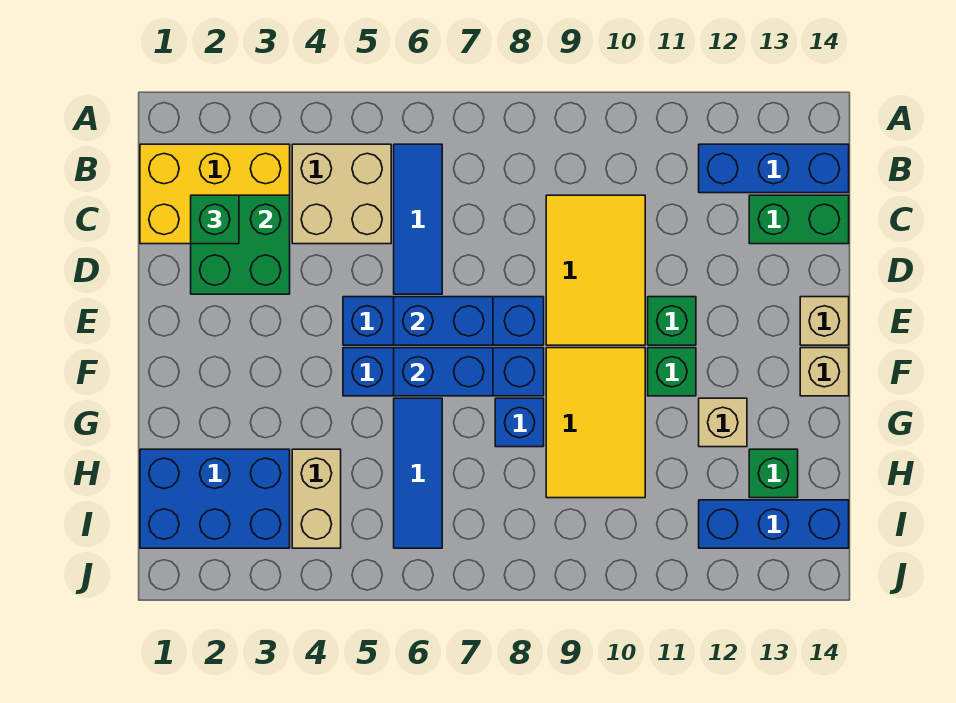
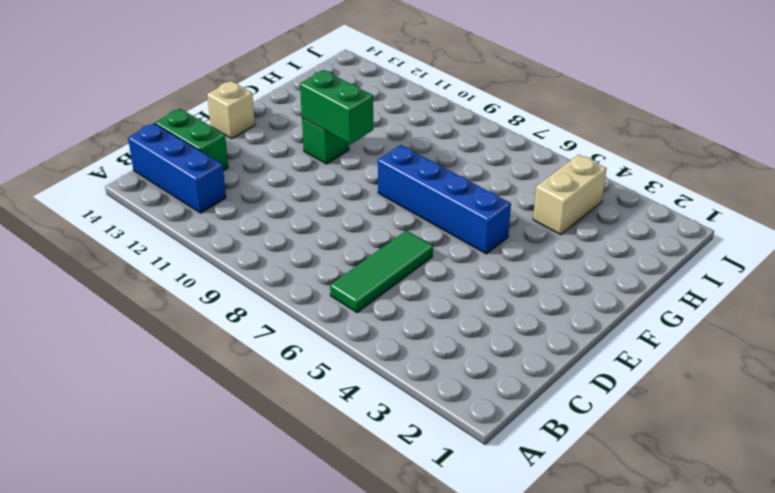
green 1x3 tile [330,230,433,313] -> blue 1x3 tile [394,144,442,294]
green 1x2 brick [300,70,373,144] -> none
none -> yellow 2x3 brick [140,144,290,244]
none -> tan 2x2 brick [292,144,391,244]
none -> yellow 2x3 tile [546,195,645,345]

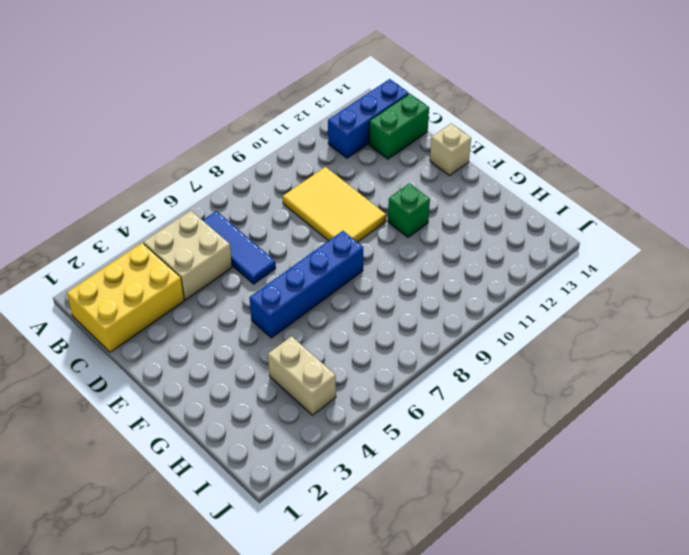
none -> blue 1x4 brick [343,297,544,345]
none -> green 1x1 brick [648,297,696,345]
none -> yellow 2x3 tile [546,348,645,498]

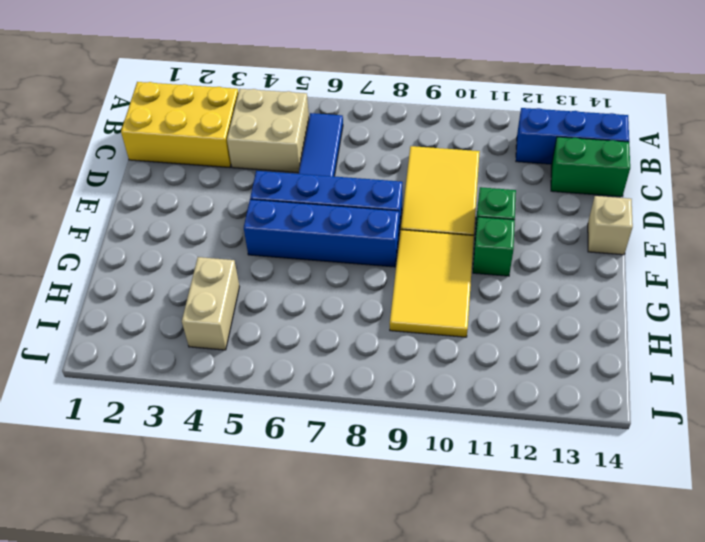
none -> tan 1x1 brick [800,348,849,396]
none -> blue 1x3 tile [394,398,442,548]
none -> blue 1x1 brick [495,398,544,447]

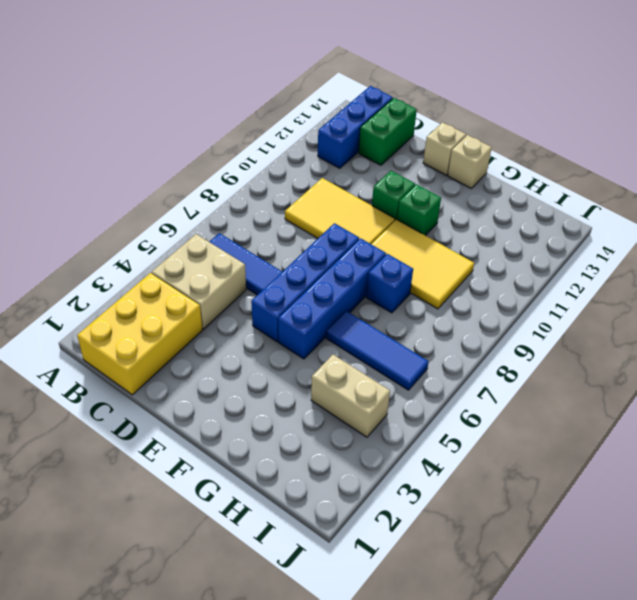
none -> tan 1x1 brick [699,398,747,447]
none -> blue 2x3 brick [140,449,290,548]
none -> green 1x1 brick [749,449,798,498]

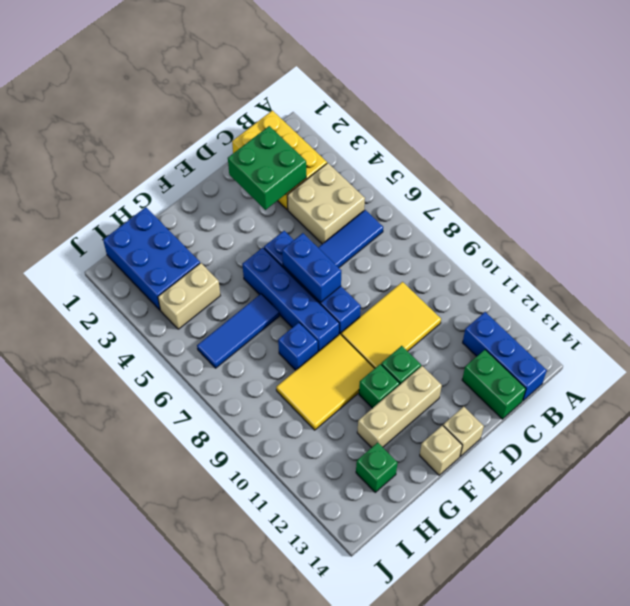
tan 1x3 brick [357,366,442,448] -> tan 1x1 brick [699,398,747,447]
none -> blue 1x3 brick [699,500,849,548]
none -> blue 1x2 brick [394,348,493,396]
none -> green 1x1 brick [191,195,239,244]

